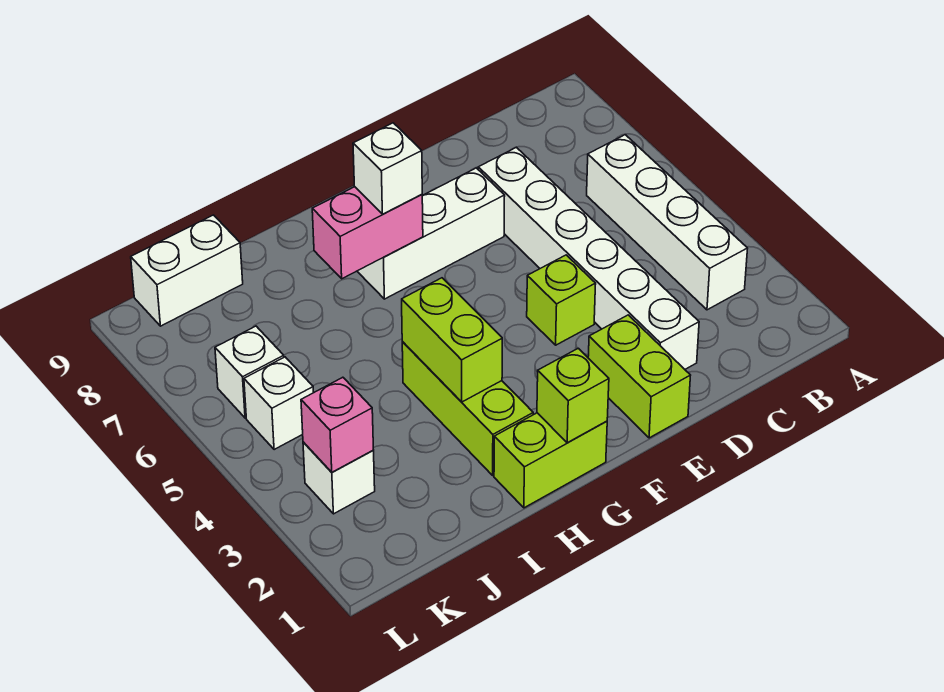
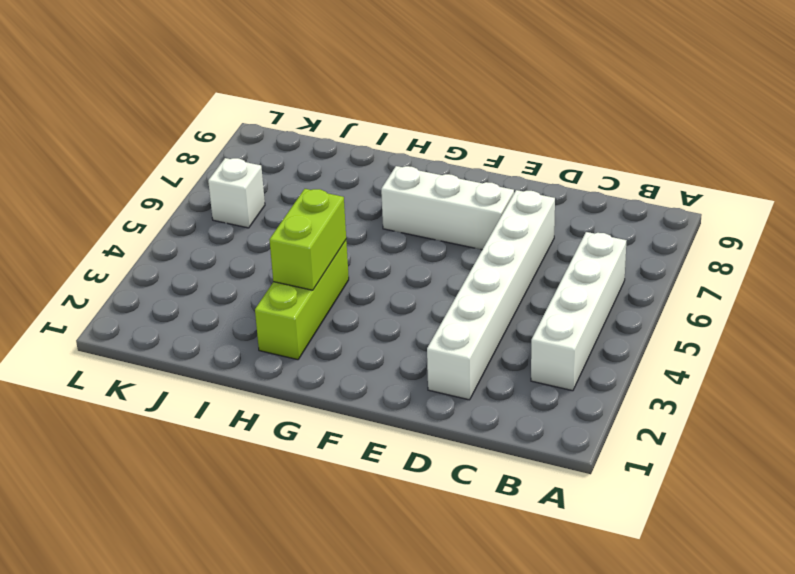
none -> lime 1x2 brick [588,315,691,438]
none -> lime 1x1 brick [527,255,596,345]
none -> lime 1x2 brick [494,413,607,508]

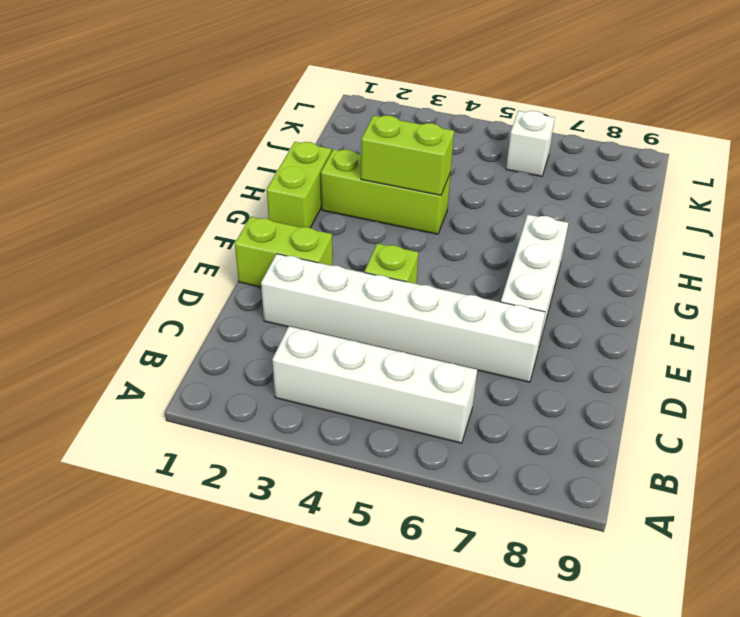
none -> white 1x2 brick [131,215,243,326]
none -> white 1x1 brick [303,442,375,514]
none -> white 1x1 brick [244,357,314,450]

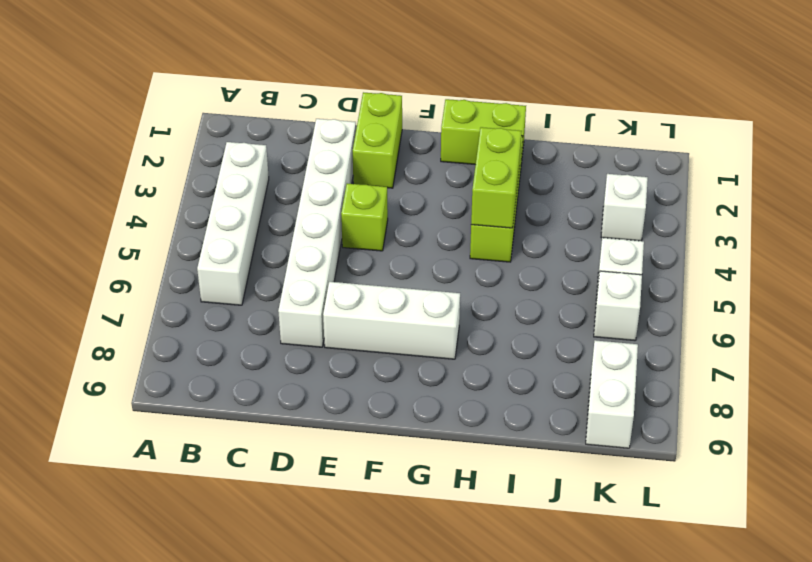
white 1x2 brick [586,340,638,448] -> white 1x2 brick turned to [131,215,243,326]
none -> lime 1x1 brick [537,348,609,443]
none -> pink 1x2 brick [312,187,423,279]
none -> pink 1x1 brick [301,377,373,472]

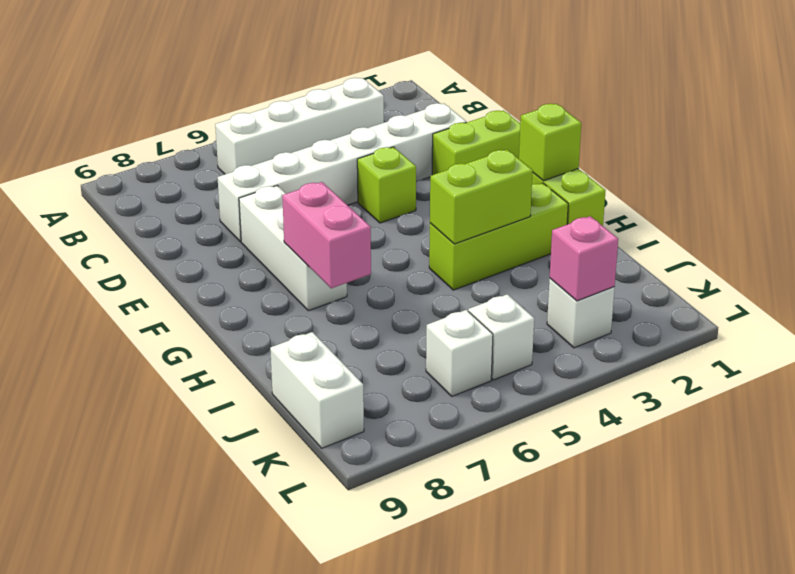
none -> white 1x1 brick [353,123,422,214]

